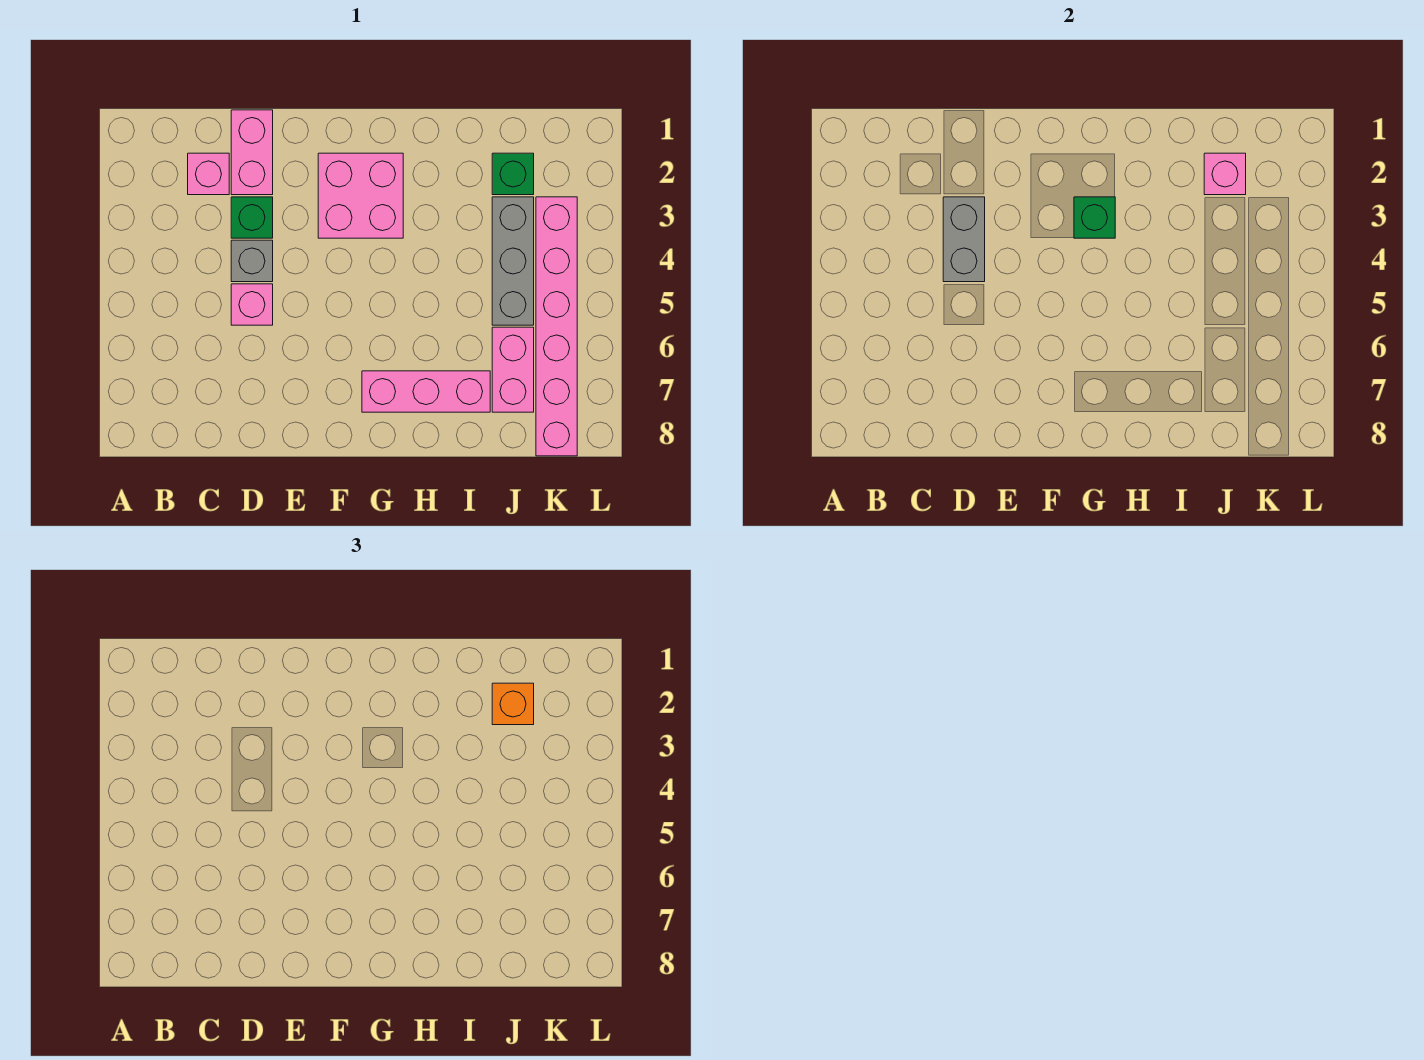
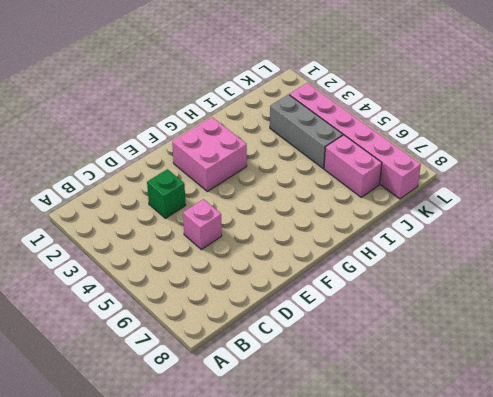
none -> pink 1x1 brick [188,153,229,195]
none -> pink 1x2 brick [231,110,273,195]
none -> grey 1x1 brick [231,240,273,282]

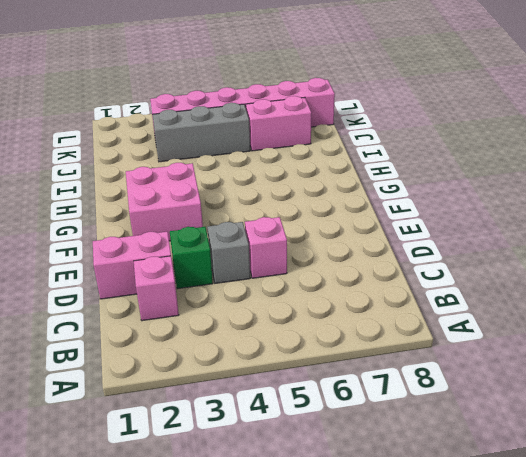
none -> pink 1x3 brick [362,371,490,412]
none -> green 1x1 brick [492,153,534,195]
none -> grey 1x2 brick [943,197,985,282]

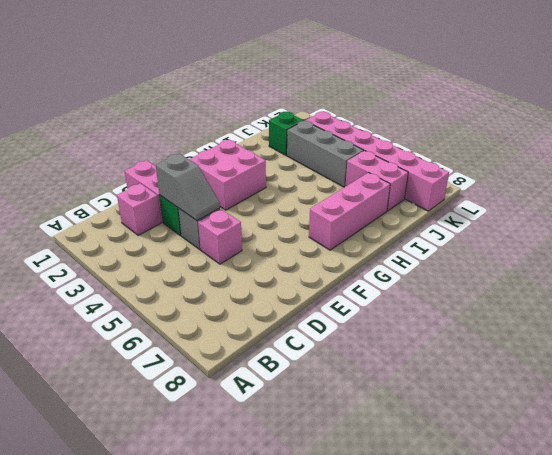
grey 1x2 slope [156,154,220,221] -> grey 1x2 brick [943,197,985,282]
none -> green 1x1 brick [1074,197,1115,238]
none -> pink 1x1 brick [1204,153,1246,195]
none -> orange 1x1 brick [492,683,534,725]

